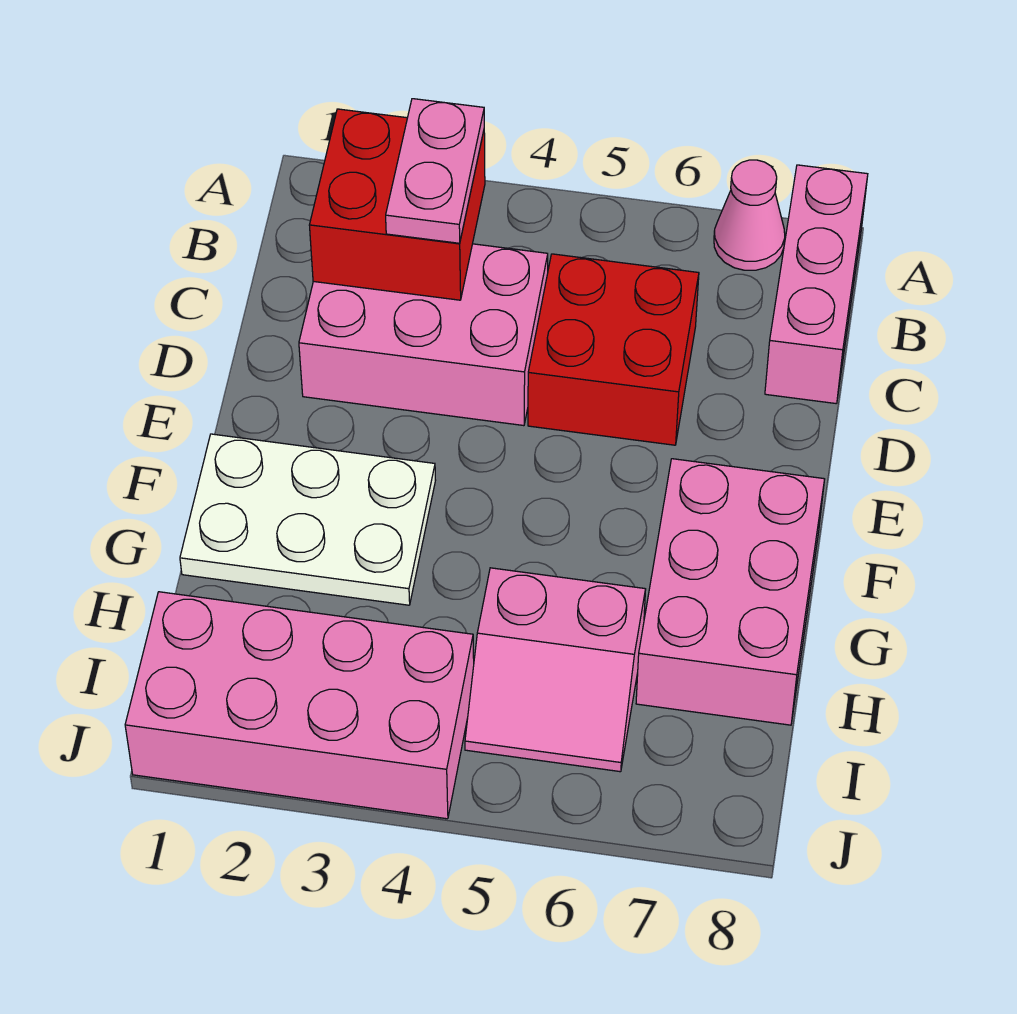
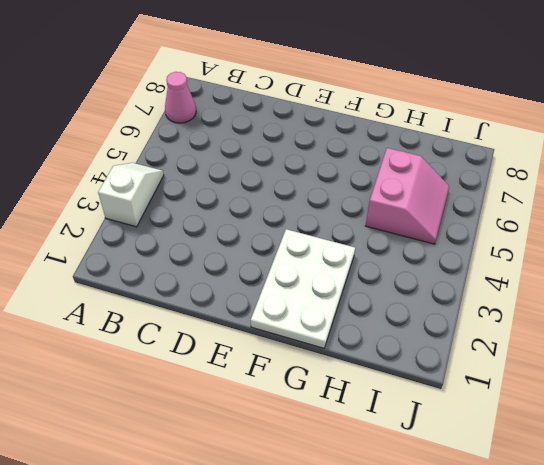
white 1x2 slope [98,163,164,227] -> none
none -> pink 1x3 brick [765,165,868,404]
none -> pink 2x3 brick [299,244,548,426]

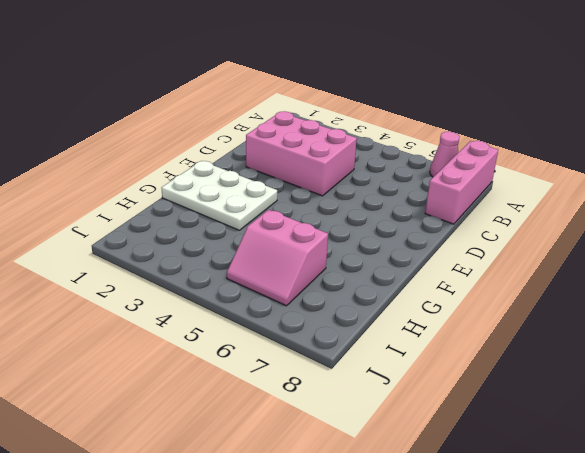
none -> red 2x2 brick [528,254,699,445]
none -> pink 2x3 brick [636,459,825,725]

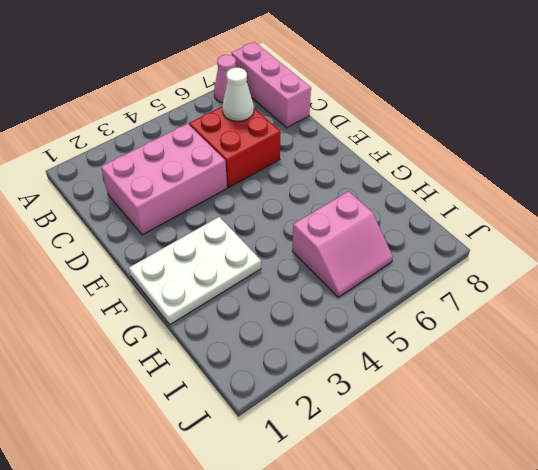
white 1x1 cone [222,68,254,121] -> none
none -> pink 2x3 brick [636,459,825,725]
none -> pink 2x4 brick [125,592,474,819]

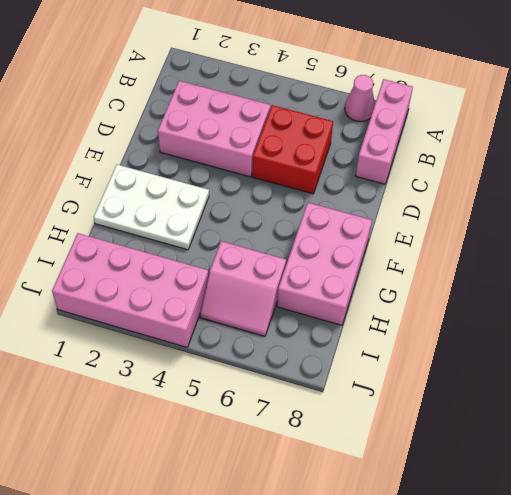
none -> red 2x2 brick [309,109,485,300]
none -> pink 1x2 plate [386,99,484,243]

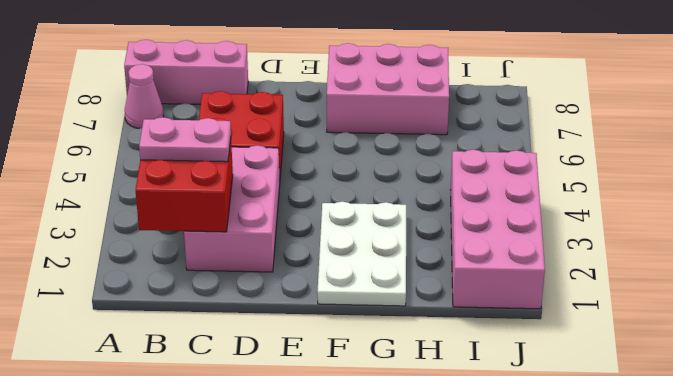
none -> pink 2x2 slope [465,568,646,772]

